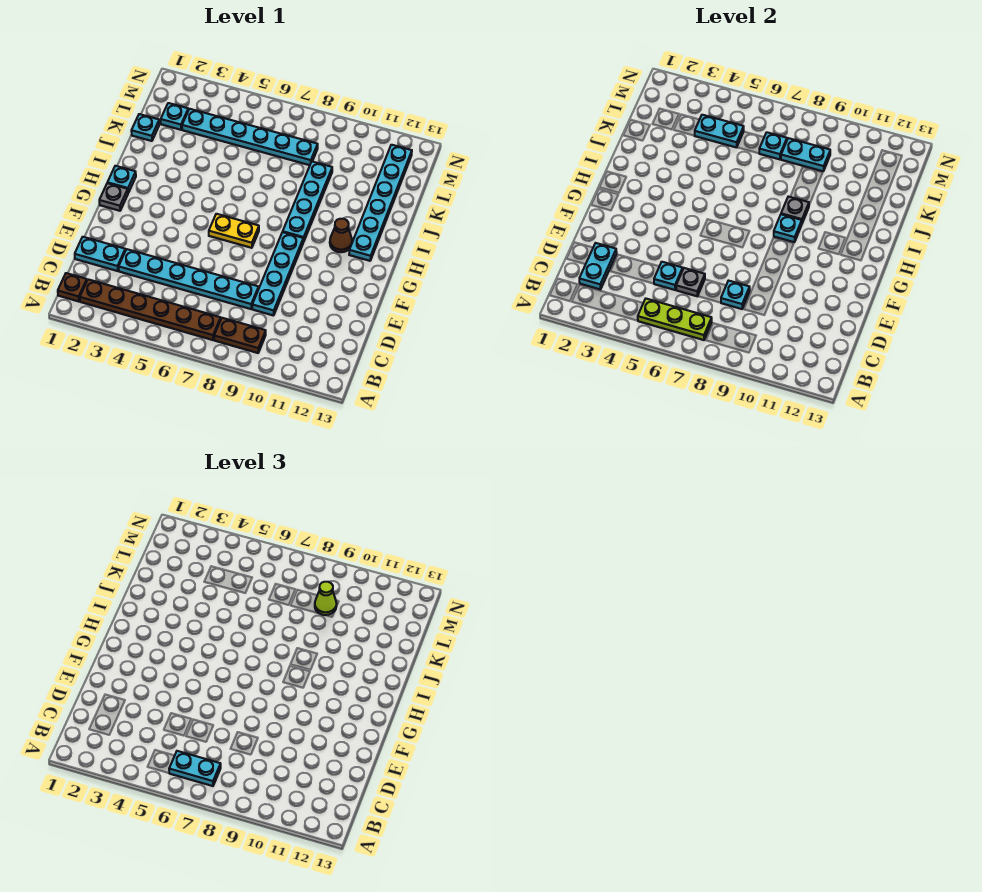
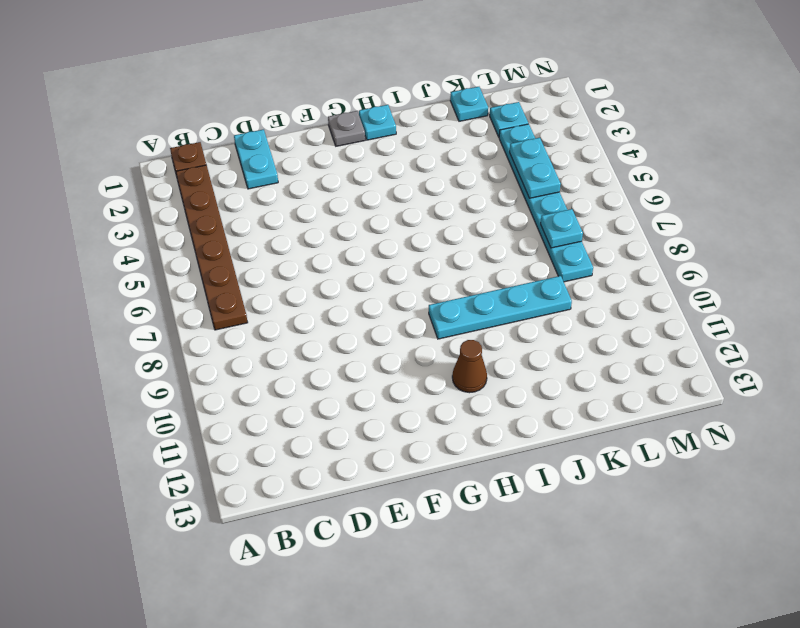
none -> brown 1x2 plate [214,318,266,353]
none -> cyan 1x6 plate [119,249,259,309]
none -> cyan 1x4 plate [252,232,303,316]

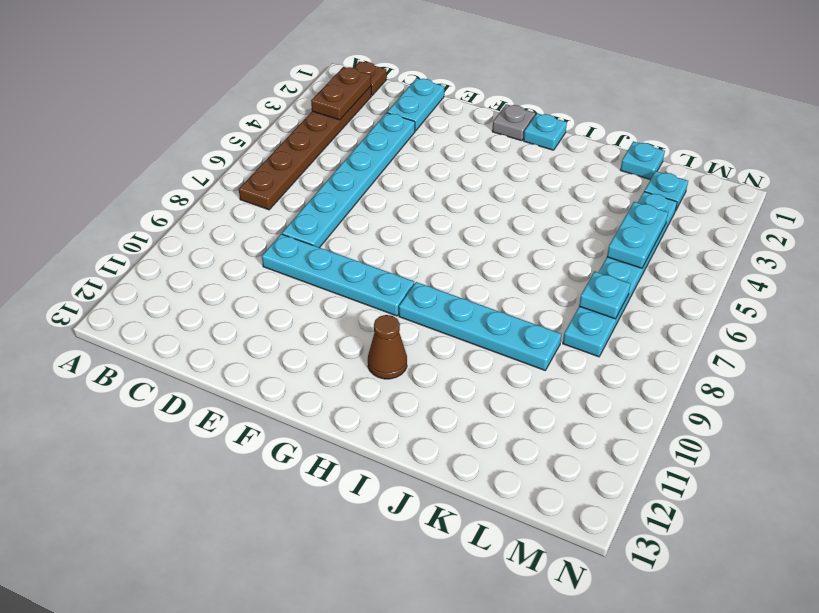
brown 1x2 plate [311,67,371,120] -> brown 1x2 plate moved to [214,318,266,353]
none -> yellow 1x2 plate [209,214,259,248]
none -> cyan 1x6 plate [349,145,412,261]
none -> lime 1x3 plate [638,299,712,340]

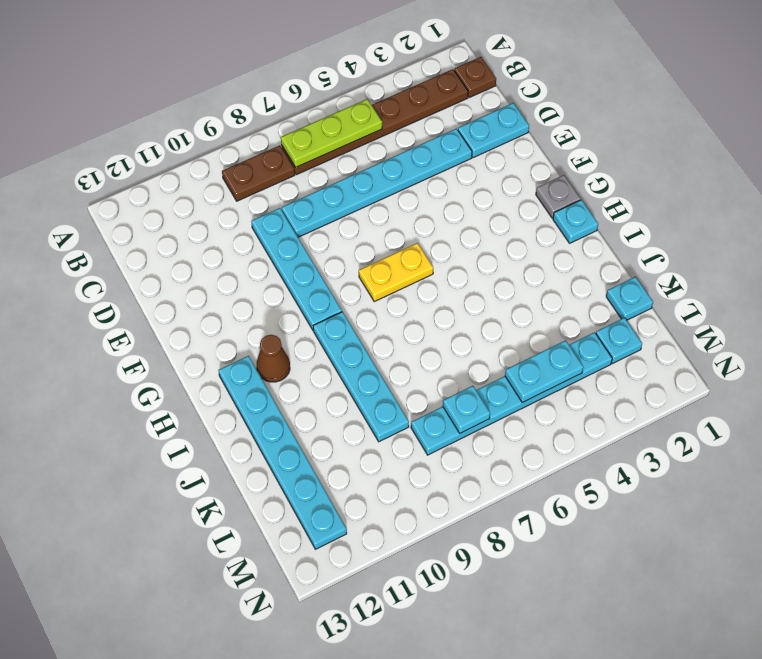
none -> cyan 1x2 plate [579,243,617,289]
none -> cyan 1x1 plate [654,262,683,290]
none -> grey 1x1 plate [676,268,705,296]

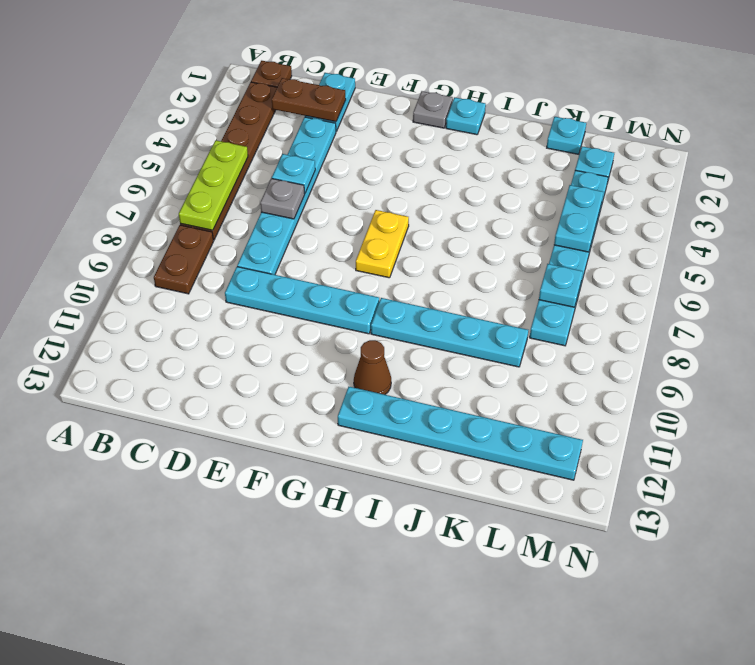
brown 1x2 plate [272,78,346,122] -> cyan 1x2 plate [579,243,617,289]
none -> cyan 1x1 plate [721,281,750,309]
none -> cyan 1x1 plate [774,214,802,242]
none -> grey 1x1 plate [781,197,809,223]

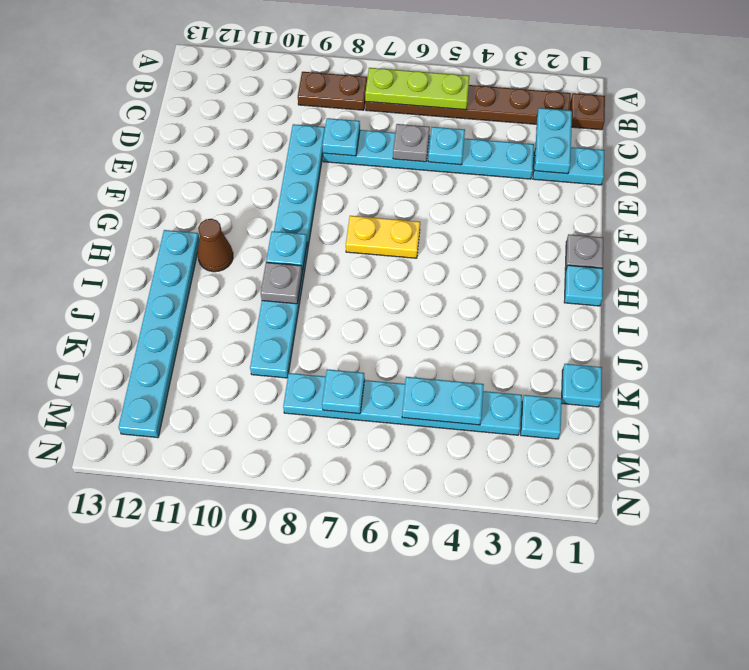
none -> cyan 1x2 plate [781,138,830,171]
none -> cyan 1x2 plate [169,751,221,786]
none -> lime 1x1 cone [315,582,336,615]

